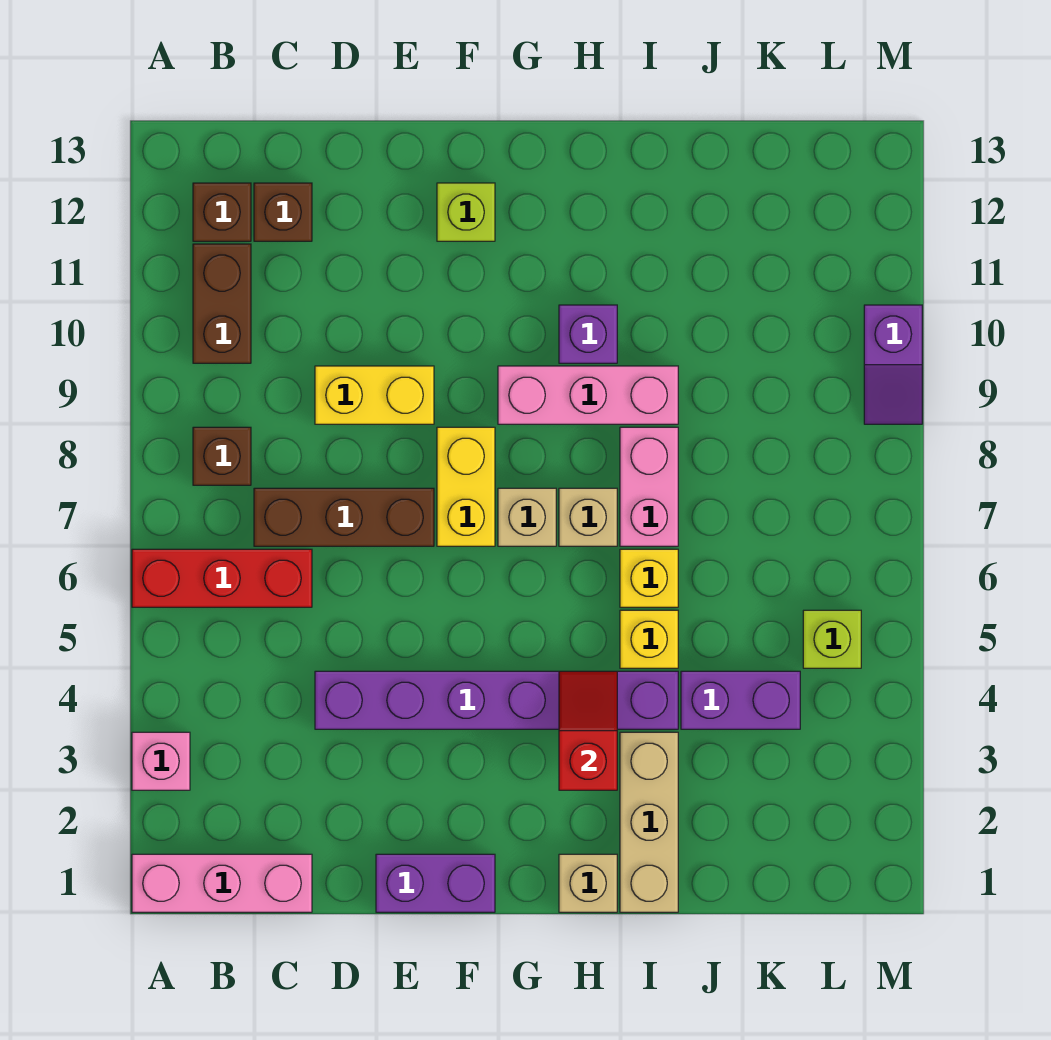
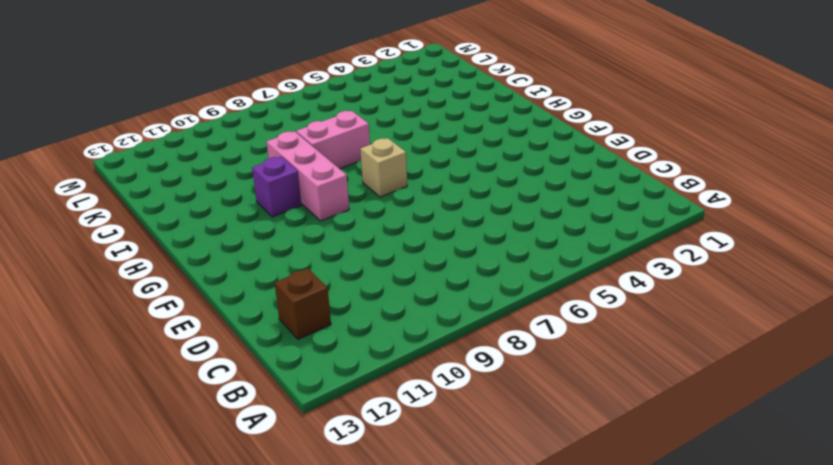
none -> pink 1x3 brick [132,854,312,912]
none -> pink 1x1 brick [132,732,190,790]
none -> red 1x3 brick [132,549,312,607]

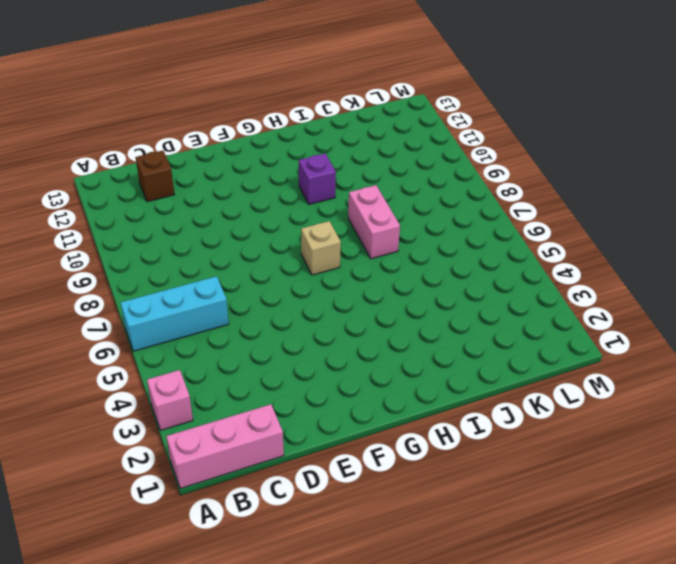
cyan 1x3 brick [121,276,229,351] -> red 1x3 brick [132,549,312,607]
none -> brown 1x1 brick [193,427,251,485]
none -> brown 1x2 brick [193,244,251,363]
none -> brown 1x1 brick [193,183,251,241]

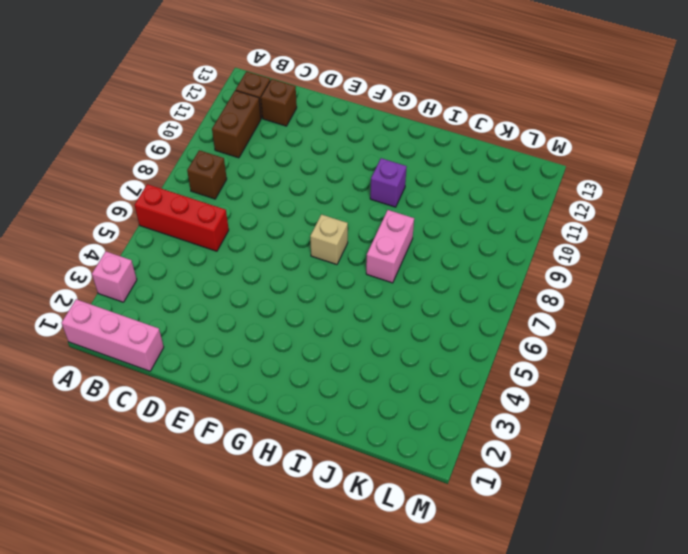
none -> brown 1x3 brick [254,488,434,546]
none -> purple 1x6 brick [315,671,678,729]
none -> yellow 1x2 brick [315,366,434,424]

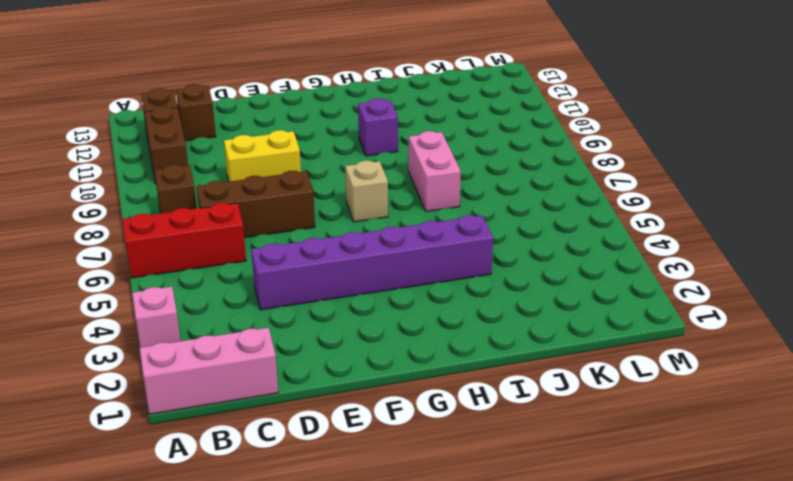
none -> purple 1x2 brick [376,854,495,912]
none -> yellow 1x2 brick [437,427,495,546]
none -> lime 1x1 brick [437,183,495,241]

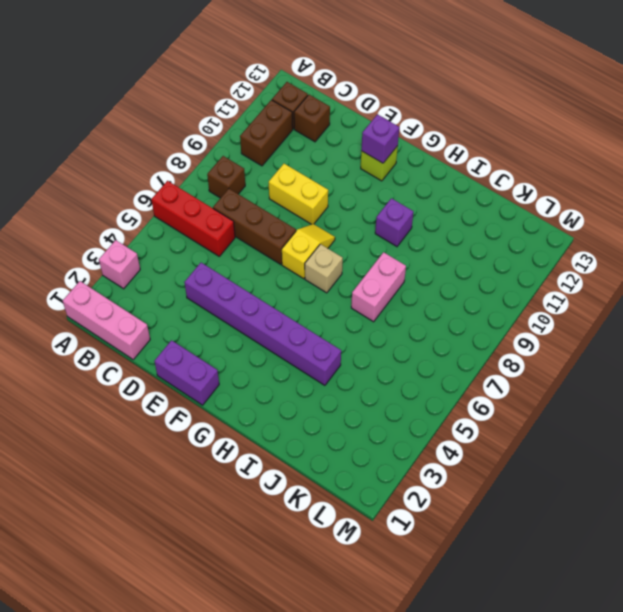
yellow 1x2 slope [281,224,335,279] -> yellow 1x2 brick [437,427,495,546]
purple 1x1 brick [361,114,399,163] -> none
none -> pink 1x3 brick [498,366,678,424]
none -> tan 1x1 brick [559,854,617,912]
none -> tan 1x1 brick [559,488,617,546]

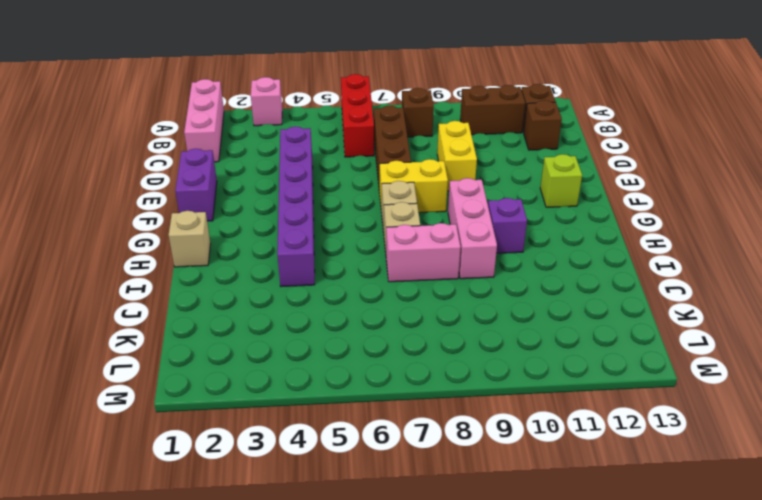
none -> tan 1x3 brick [620,732,678,912]
none -> yellow 1x1 brick [620,610,678,668]
none -> yellow 1x1 brick [620,549,678,607]

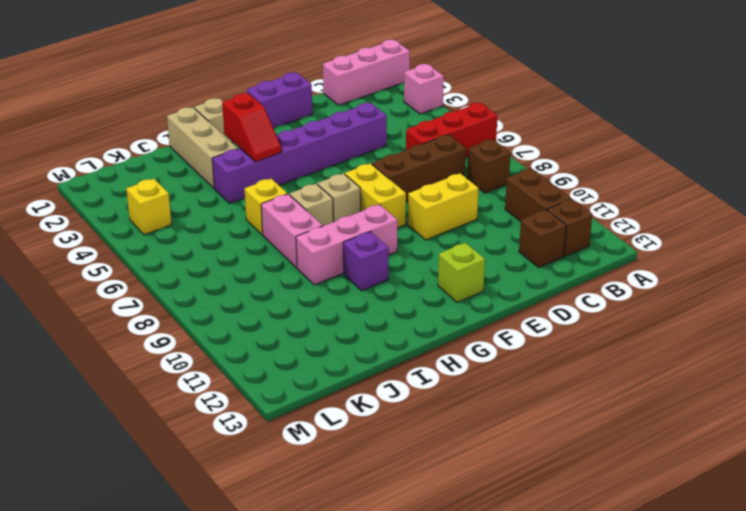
yellow 1x1 brick [126,179,172,235] -> yellow 1x1 brick moved to [620,610,678,668]
none -> purple 1x2 brick [681,671,800,729]
none -> lime 1x1 brick [803,610,861,668]
none -> purple 1x2 slope [864,305,922,424]

